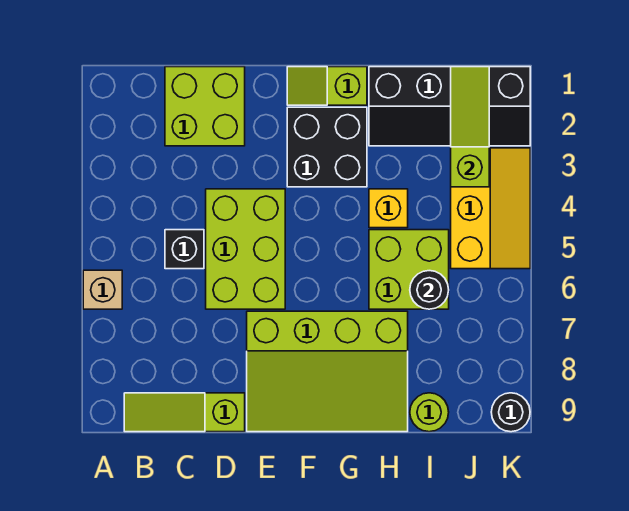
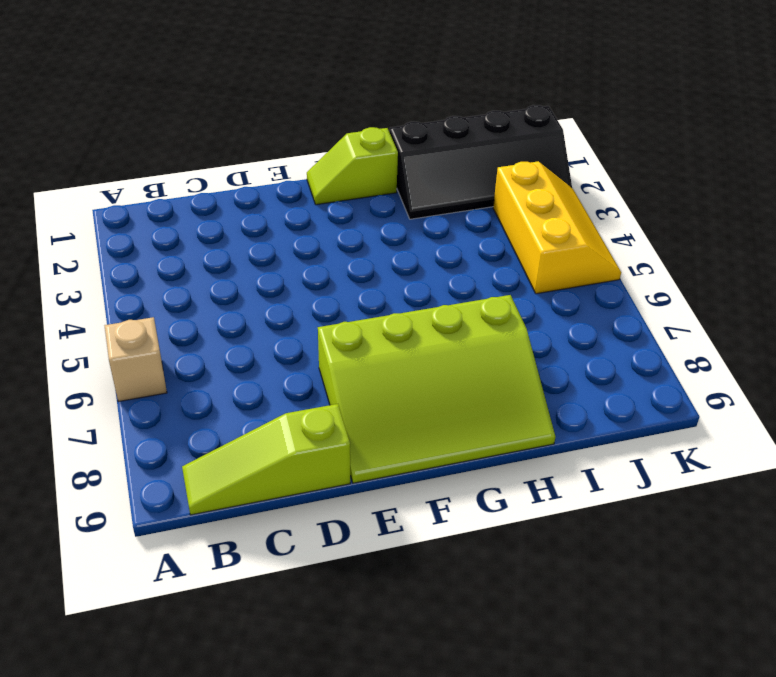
none -> lime 2x2 brick [165,67,245,146]
none -> black 1x1 brick [165,230,204,269]
none -> lime 2x3 brick [206,189,285,309]

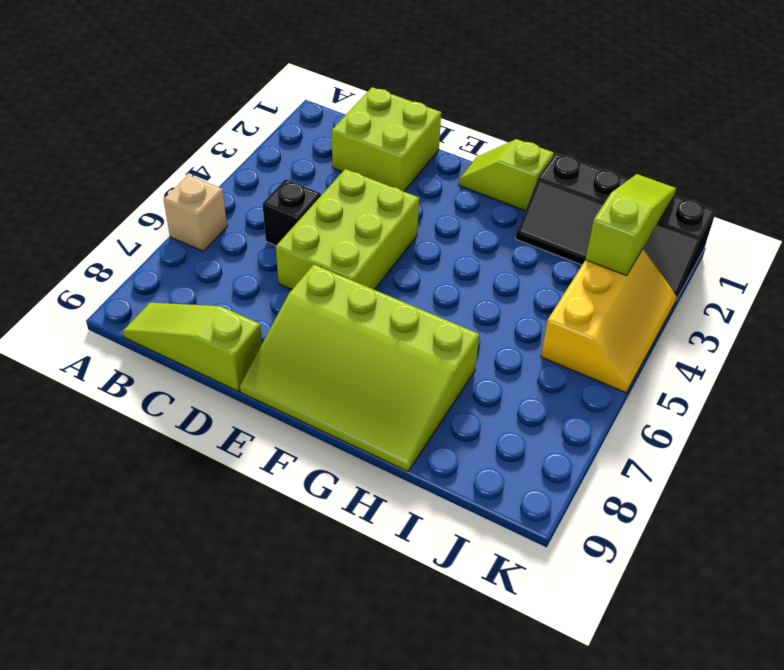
none -> black 2x2 brick [287,107,367,187]
none -> yellow 1x1 brick [369,189,408,228]
none -> lime 2x2 brick [369,230,449,309]

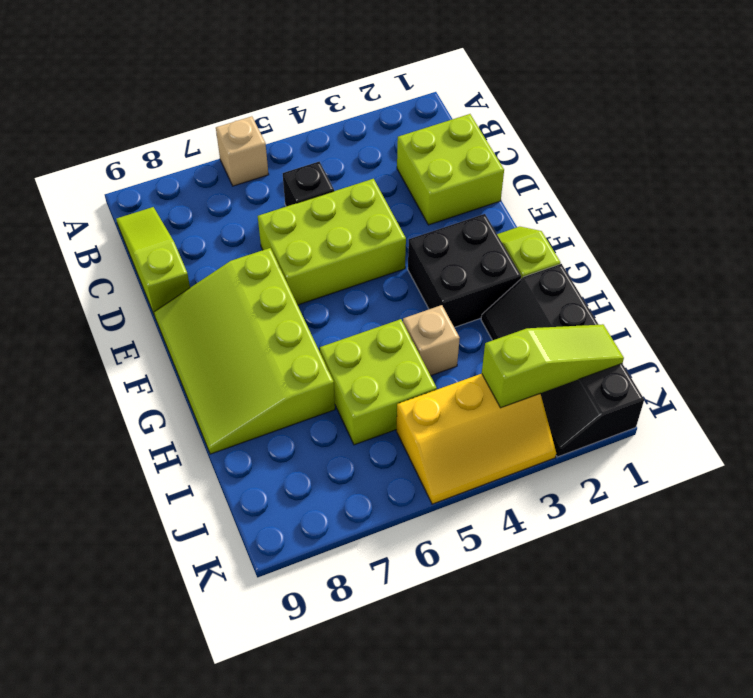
tan 1x1 brick [403,305,460,376] -> yellow 1x1 brick [369,189,408,228]
none -> lime 1x1 round brick [410,393,449,432]
none -> black 1x1 round brick [491,393,530,432]
none -> black 1x1 round brick [410,271,449,309]

